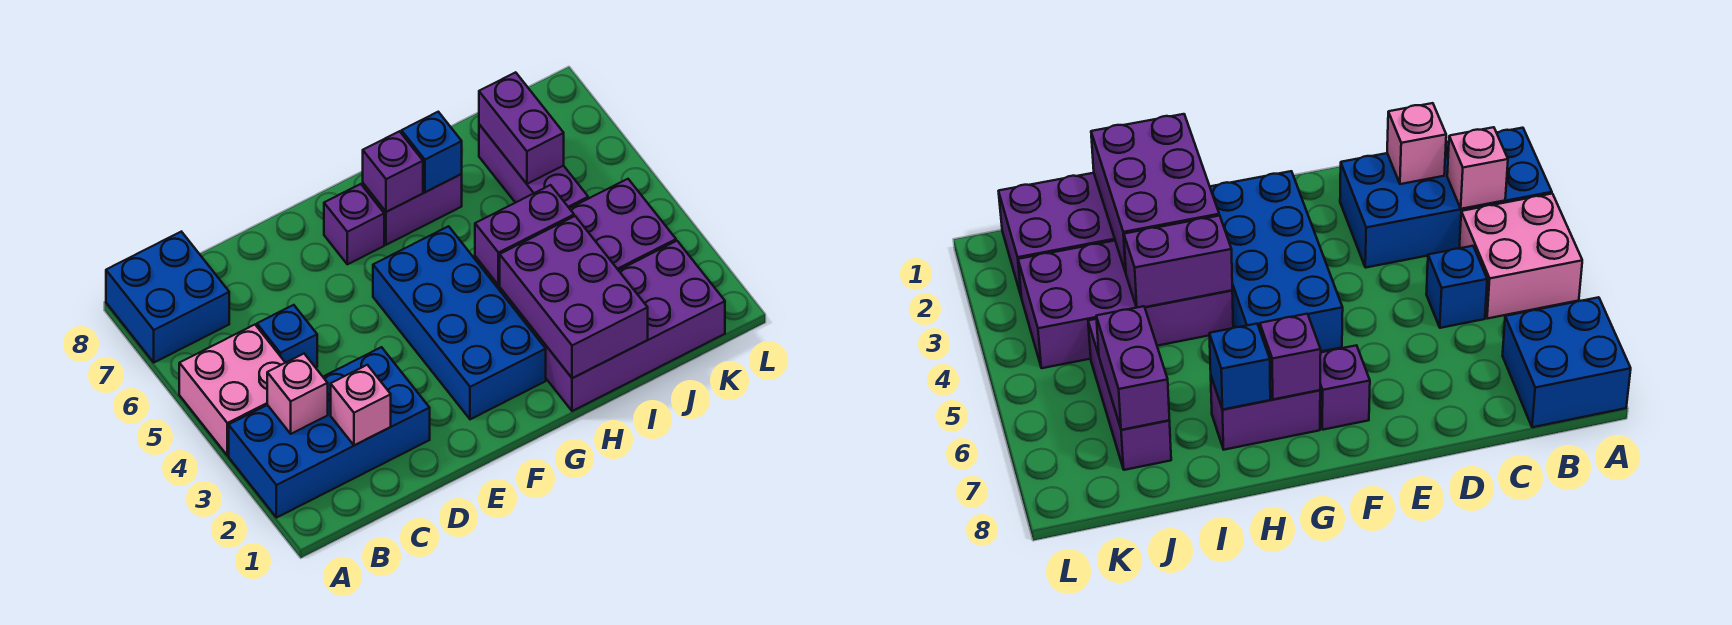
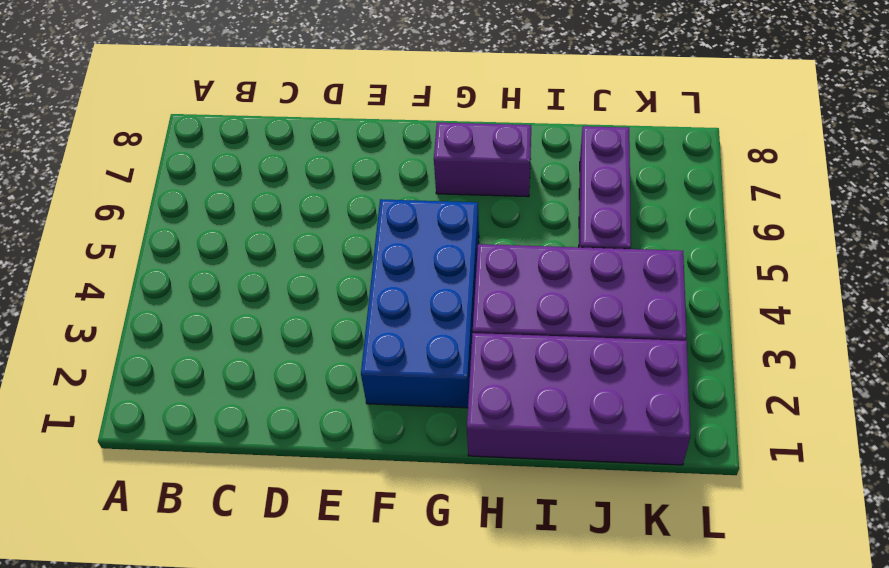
none -> blue 2x4 brick [229,347,430,518]
none -> pink 2x2 brick [179,325,285,456]
none -> blue 2x2 brick [106,232,229,362]

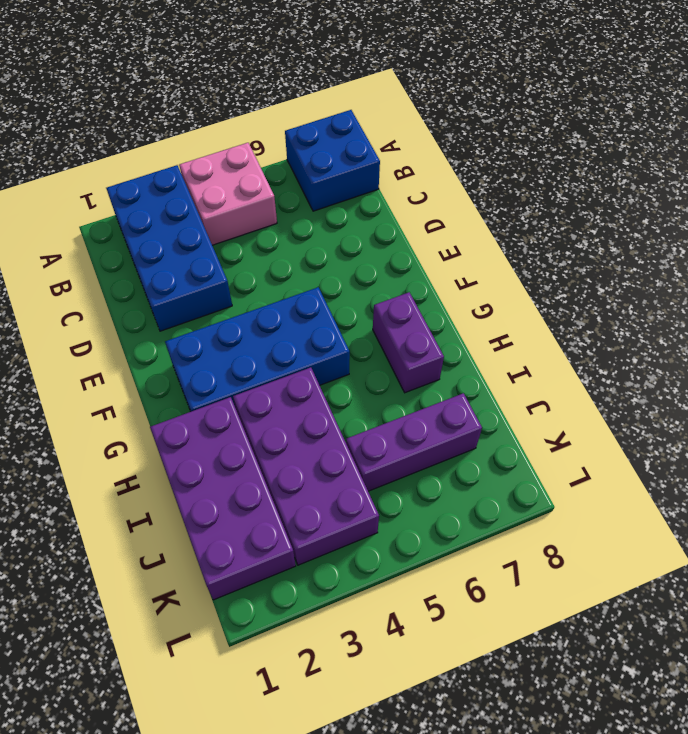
none -> blue 1x1 brick [257,305,317,368]
none -> purple 1x1 brick [324,184,384,264]
none -> pink 1x1 brick [267,354,328,434]

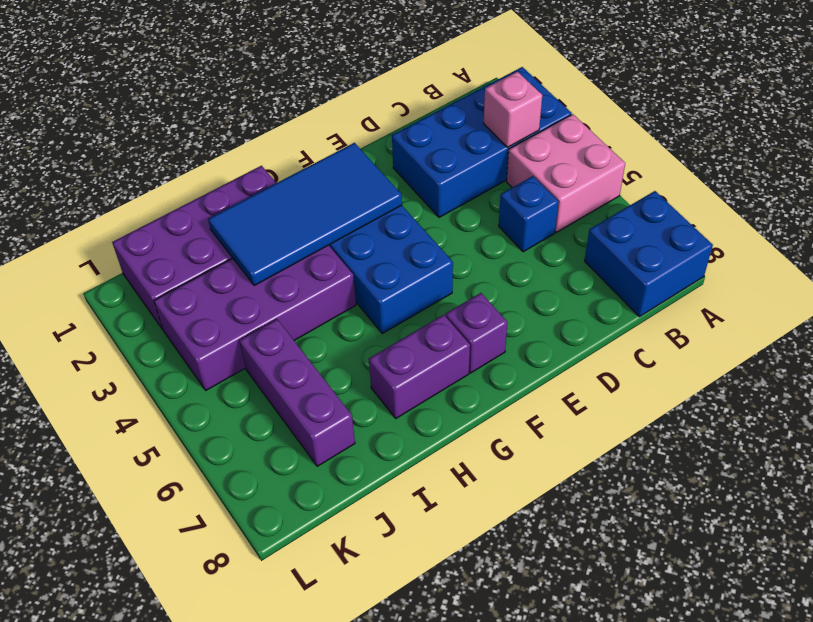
blue 2x4 tile [208,143,402,285] -> purple 2x3 brick [500,216,648,378]
none -> pink 1x1 brick [331,365,391,445]
none -> purple 1x1 brick [363,131,423,212]
none -> purple 1x2 brick [475,185,574,285]

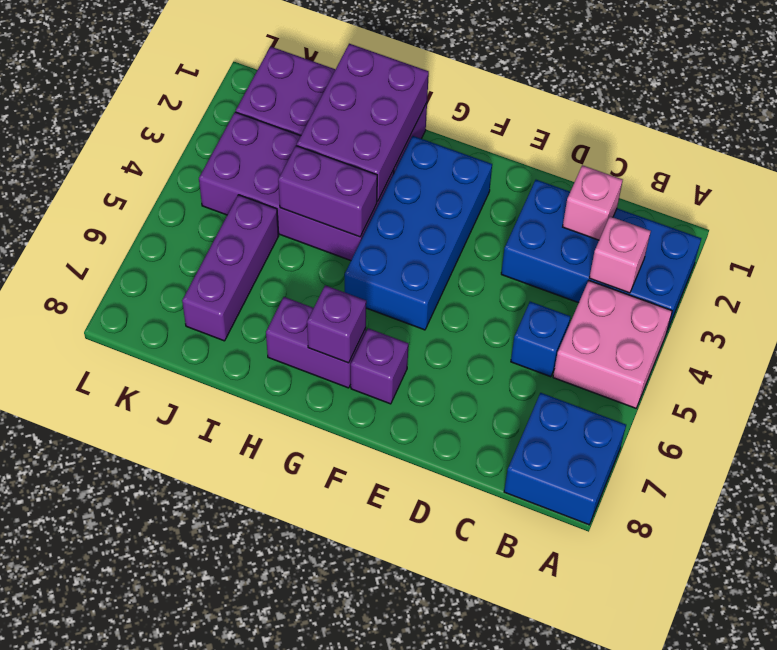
none -> blue 1x1 brick [401,112,462,192]
none -> purple 1x2 brick [479,72,564,184]

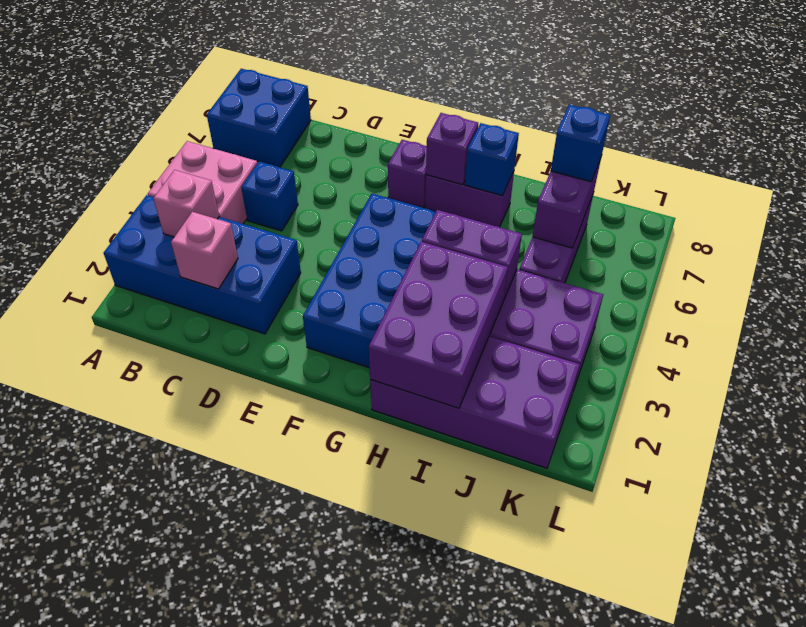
blue 1x1 brick [551,105,610,182] -> none

